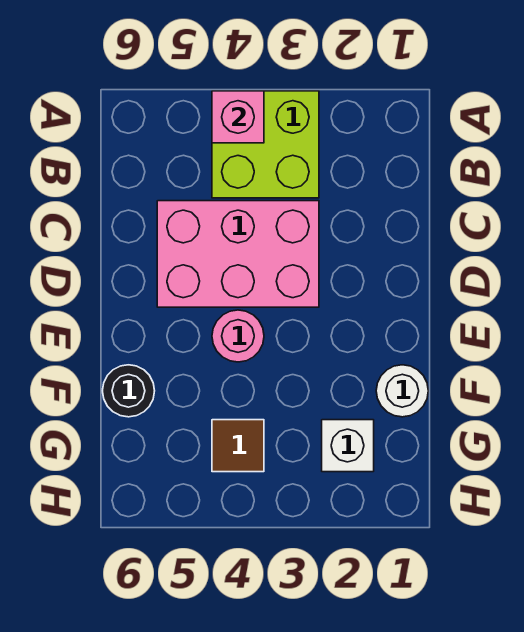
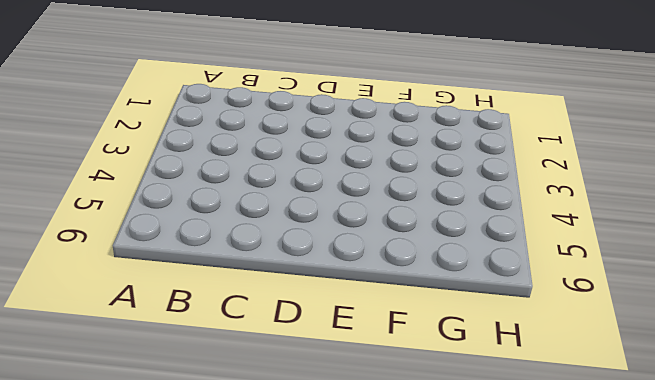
none -> lime 2x2 brick [212,91,319,198]
none -> pink 2x3 brick [157,201,319,307]

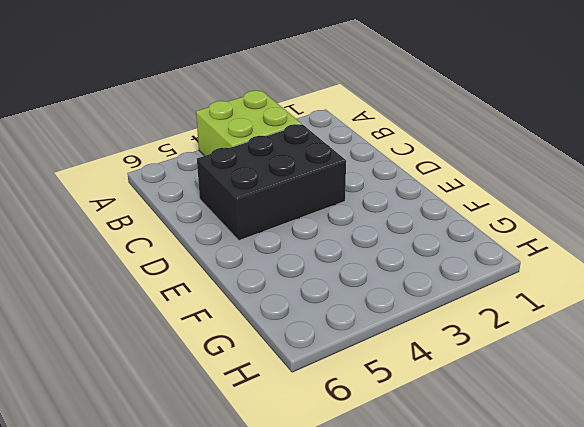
black 2x3 brick [197,124,346,240] -> pink 2x3 brick [157,201,319,307]
none -> pink 1x1 round brick [212,310,264,362]
none -> white 1x1 round brick [376,365,428,417]

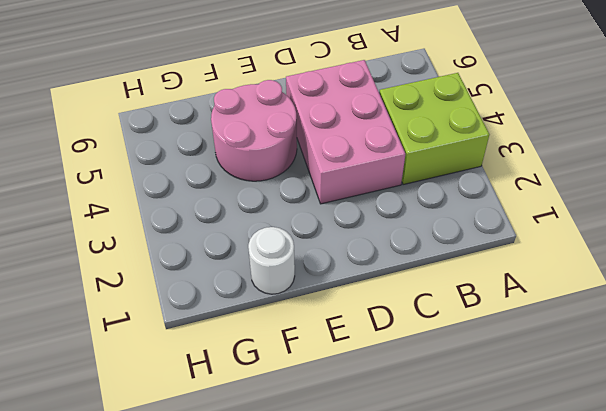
pink 2x2 round brick [211,80,297,181] -> pink 1x1 round brick [212,310,264,362]
none -> black 1x1 round brick [103,365,155,417]
none -> white 1x1 brick [322,420,374,472]

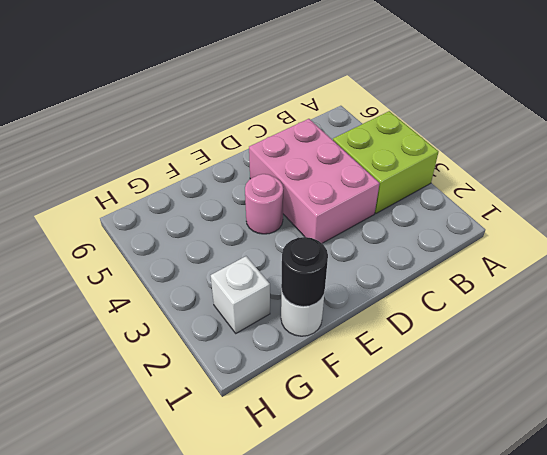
black 1x1 round brick [281,237,328,307] -> black 1x1 round brick moved to [103,365,155,417]
none -> brown 1x1 tile [212,420,264,472]
none -> pink 1x1 brick [212,91,264,143]

